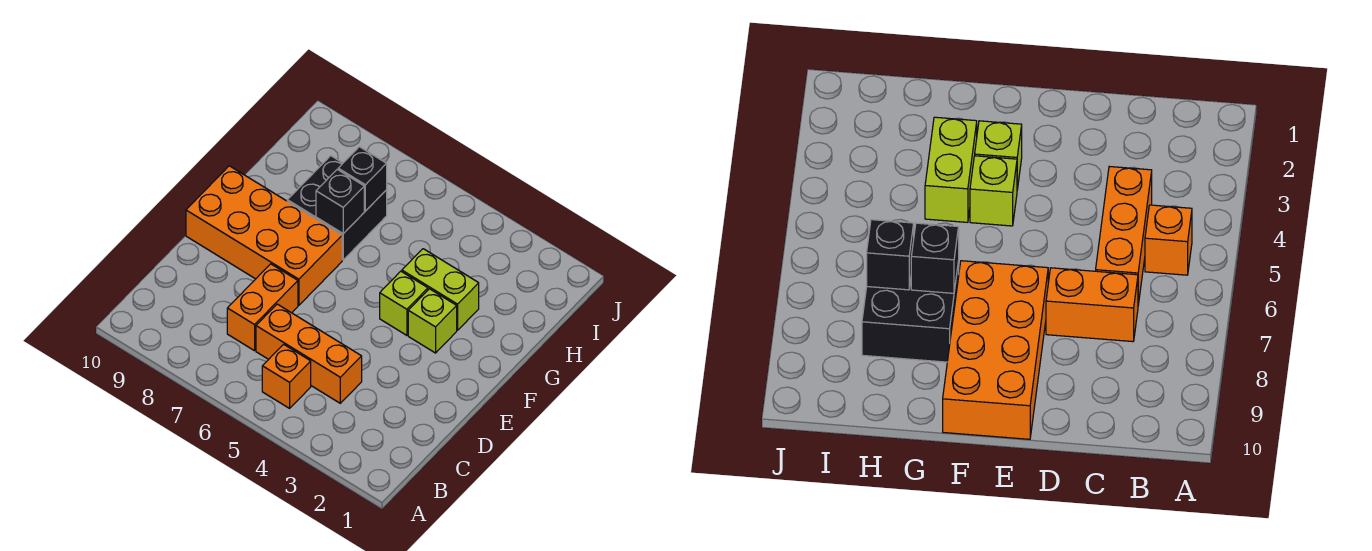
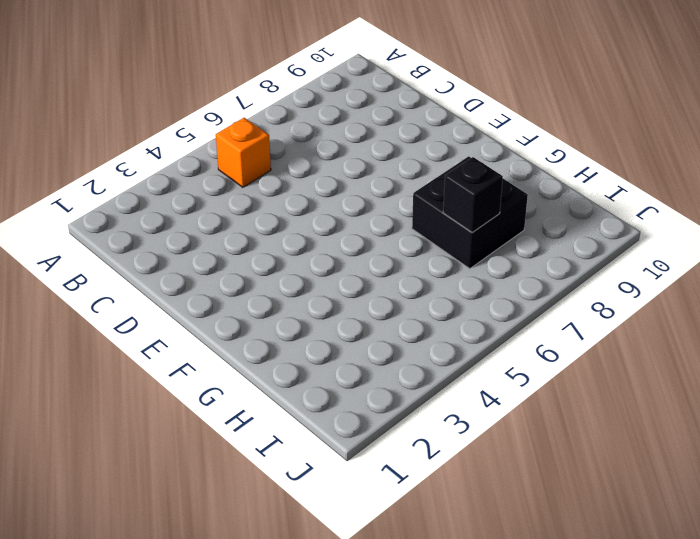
none -> orange 1x3 brick [256,304,362,403]
none -> orange 1x2 brick [227,264,298,351]

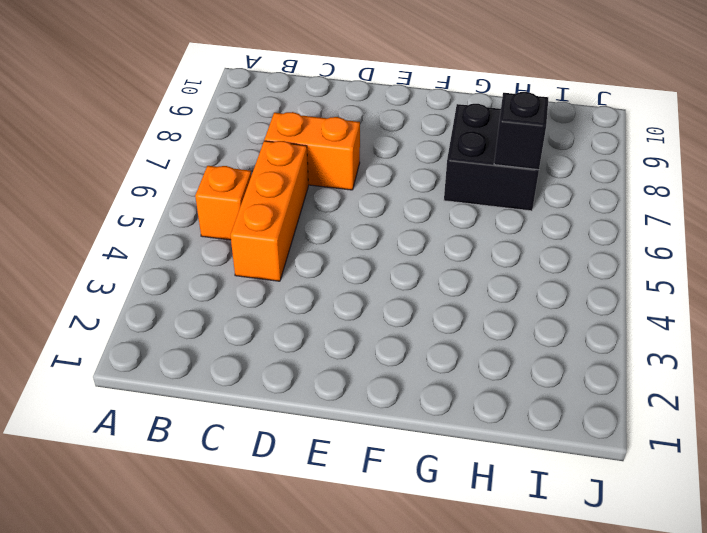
none -> orange 2x4 brick [186,166,342,305]
none -> lime 1x1 brick [408,289,457,353]

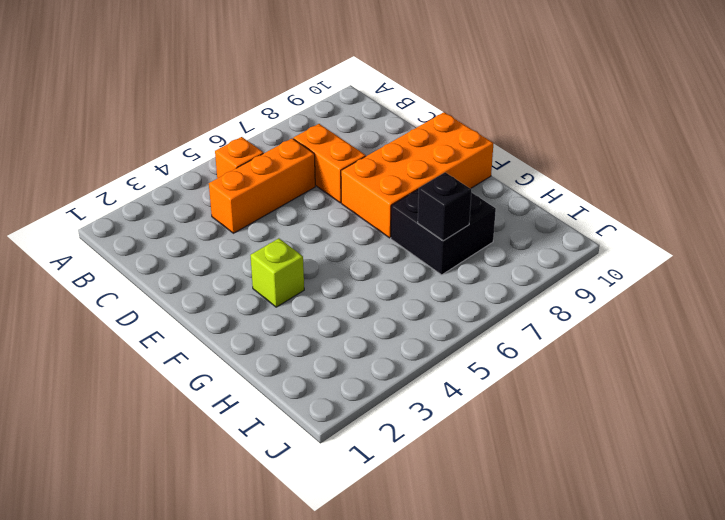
none -> lime 1x1 brick [380,271,428,335]
none -> lime 1x2 brick [402,249,479,330]

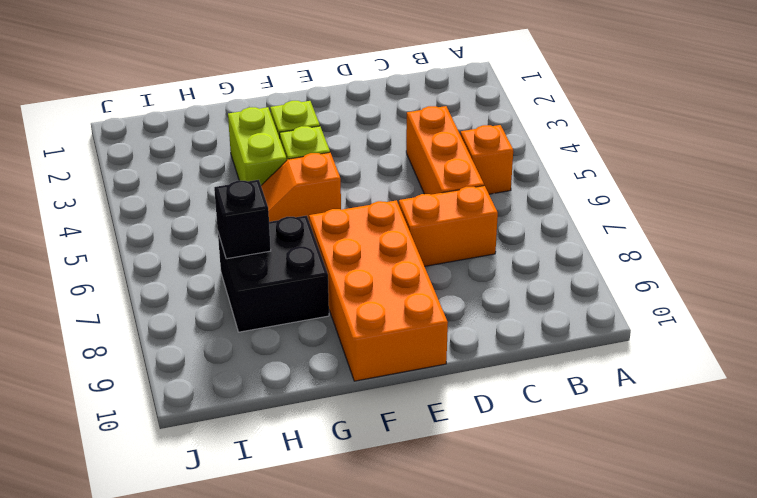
orange 1x2 slope [261,152,341,222] -> none
none -> black 1x1 brick [316,169,364,234]

